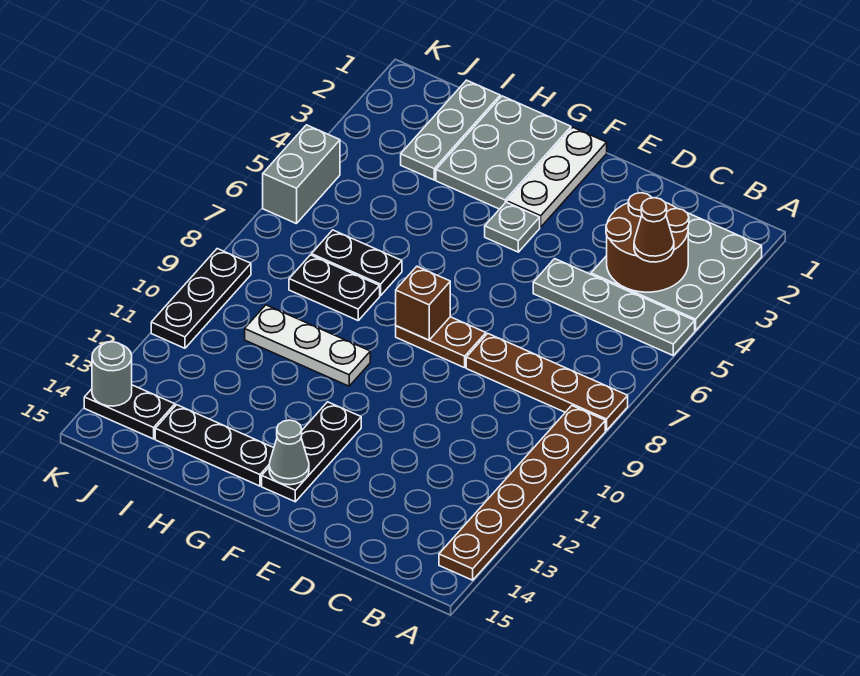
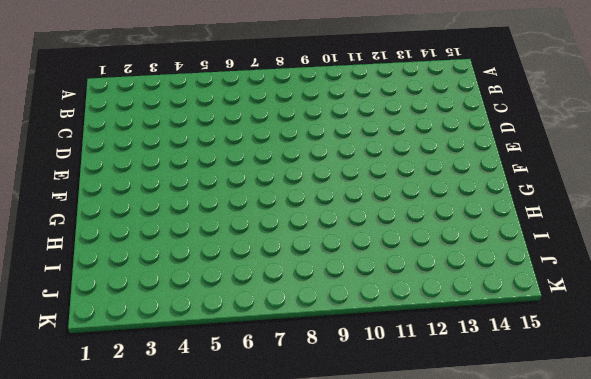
none -> grey 3x3 plate [591,213,762,331]
none -> grey 1x4 plate [533,259,695,355]
none -> brown 1x4 plate [466,334,628,431]

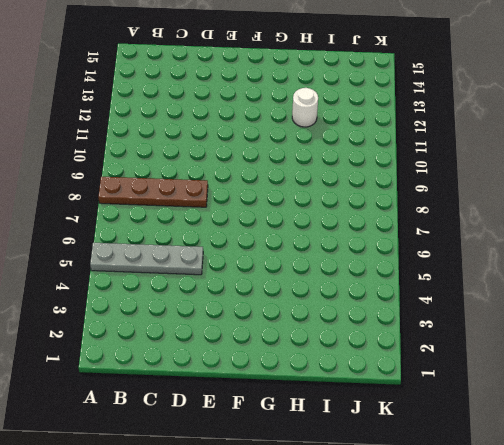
white 1x1 round brick [292,88,318,127] -> none
none -> grey 3x3 plate [591,213,762,331]
none -> brown 1x6 plate [439,406,605,580]
none -> brown 1x2 plate [396,317,486,368]

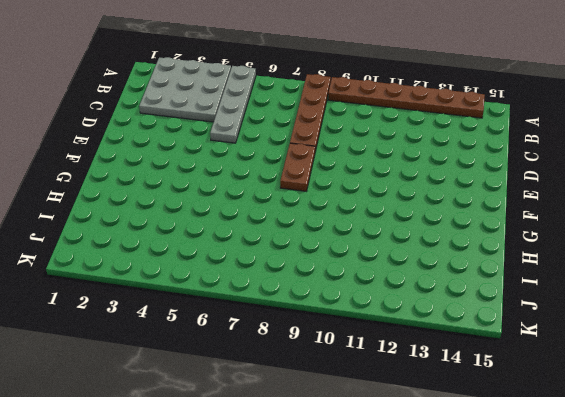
none -> white 1x3 plate [507,128,607,227]
none -> grey 1x1 plate [485,202,540,252]
none -> black 1x3 plate [262,402,361,502]

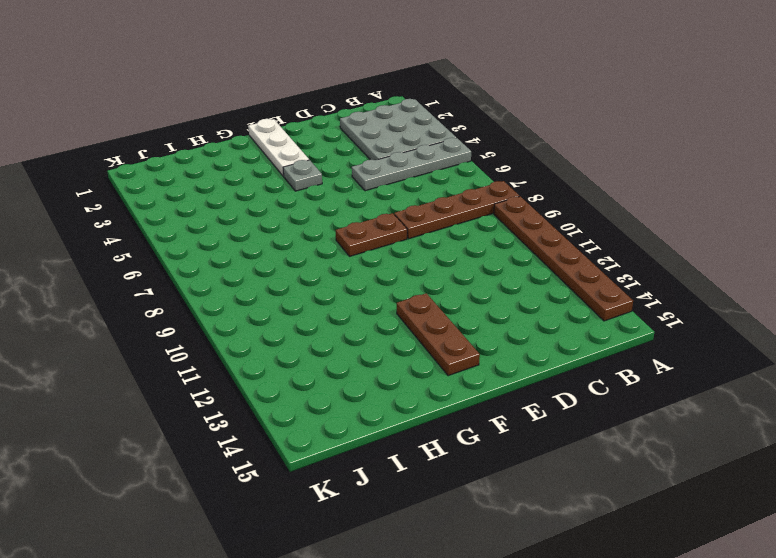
brown 1x3 plate [397,293,480,376] -> black 1x3 plate [262,402,361,502]
none -> grey 2x3 plate [436,96,571,209]
none -> white 1x3 plate [245,305,370,386]
none -> black 1x3 plate [155,405,274,486]

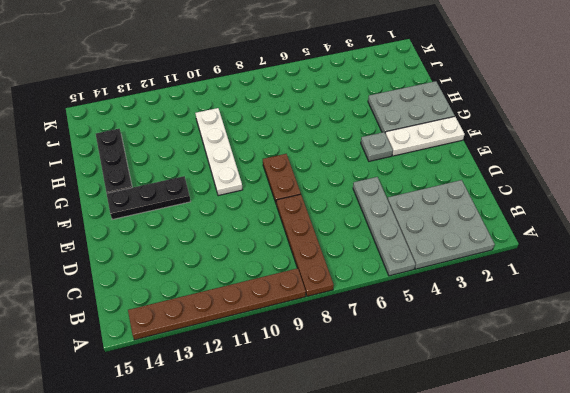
white 1x4 plate [195,108,242,196] -> white 1x3 plate [245,305,370,386]
none -> black 1x2 plate [311,230,402,296]
none -> black 1x2 plate [289,255,380,320]
none -> grey 1x3 plate [401,80,500,180]

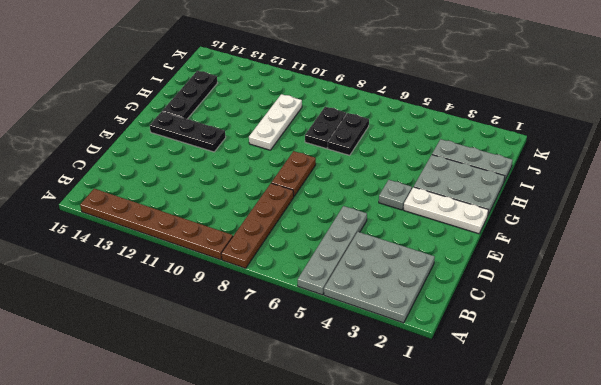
none -> black 1x2 plate [84,385,175,439]
none -> grey 1x2 brick [263,125,340,224]
none -> black 1x3 plate [151,249,251,348]

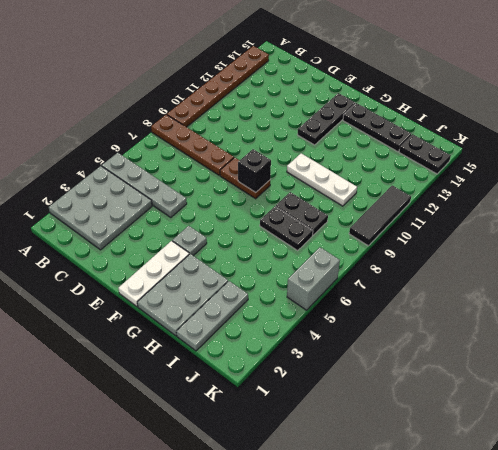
black 1x1 brick [238,149,271,192] -> brown 1x1 brick [396,267,450,340]
black 1x3 tile [349,185,411,246] -> black 1x3 plate [151,249,251,348]
none -> brown 2x2 round brick [606,193,689,292]
none -> grey 1x1 cone [269,420,309,485]
none -> grey 1x1 round brick [92,342,132,406]

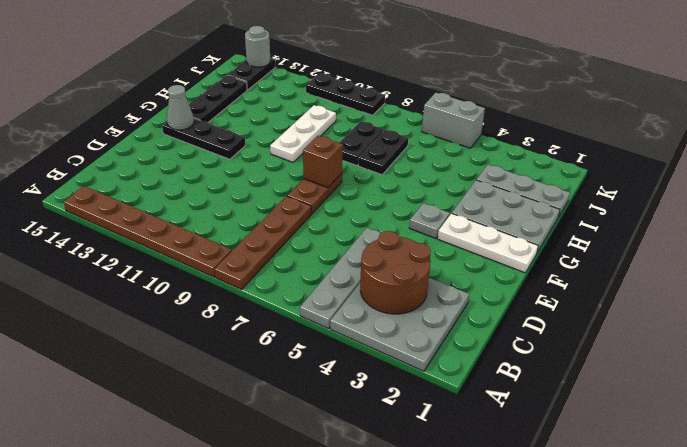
none -> brown 1x1 cone [634,198,674,262]

